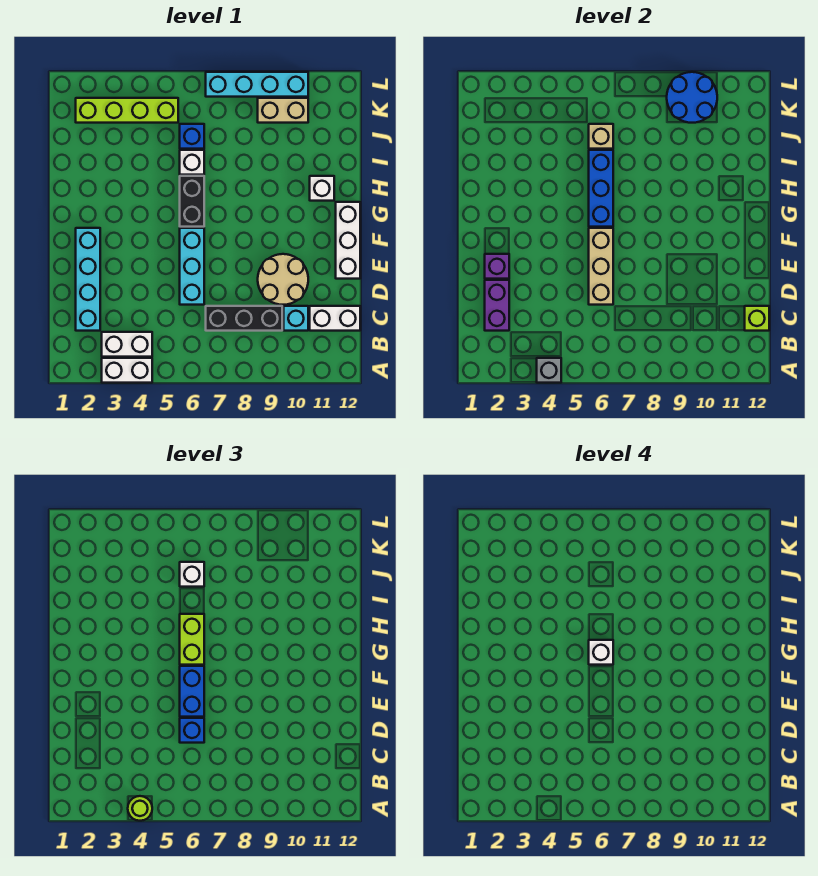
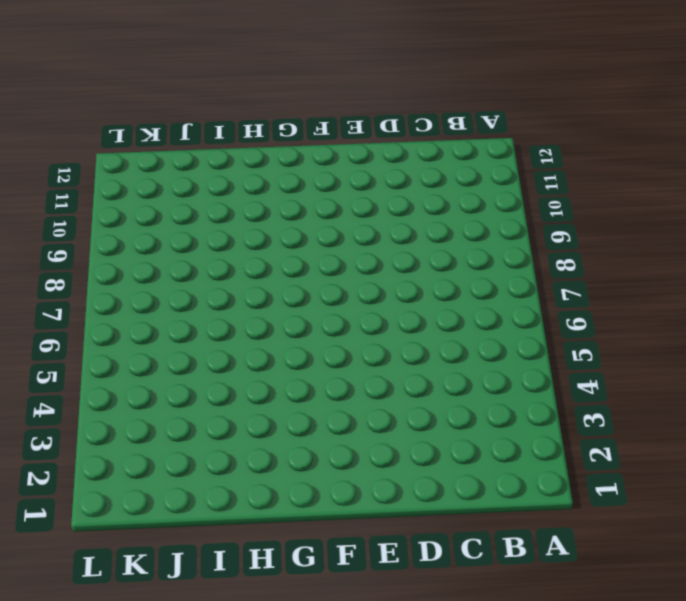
none -> white 1x2 brick [102,358,152,383]
none -> white 1x2 brick [102,332,152,357]
none -> cyan 1x4 brick [76,228,100,331]
none -> black 1x3 brick [206,306,282,331]

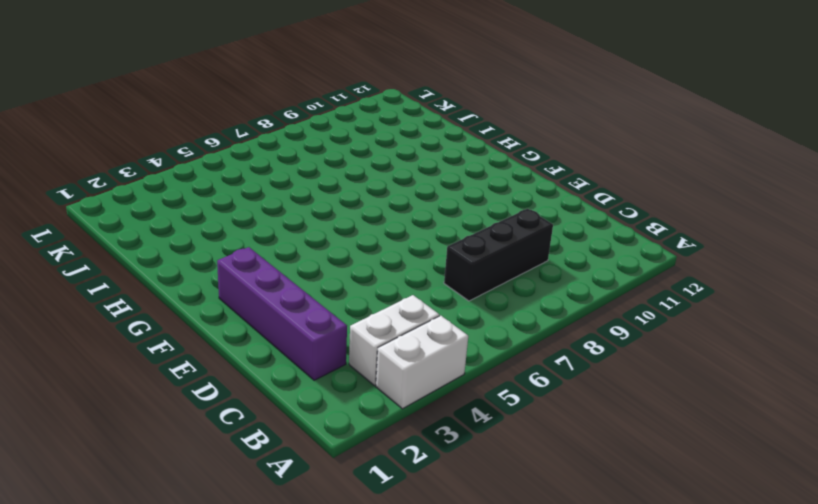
purple 1x4 brick [217,247,347,380] -> cyan 1x4 brick [76,228,100,331]
none -> cyan 1x1 brick [284,306,308,331]
none -> white 1x2 brick [310,306,360,331]
none -> cyan 1x3 brick [180,228,204,305]
none -> tan 2x2 round brick [258,254,308,305]

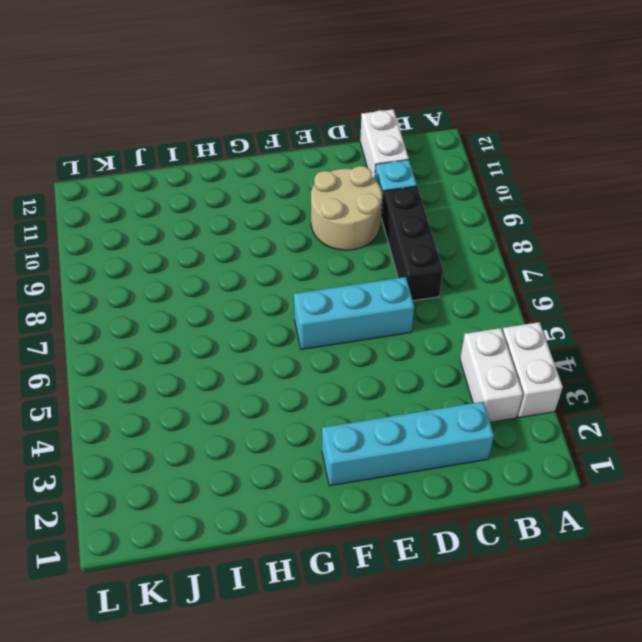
none -> white 1x3 brick [336,202,360,279]
none -> black 1x2 brick [180,176,204,227]
none -> white 1x1 brick [310,176,334,201]
none -> white 1x1 brick [180,150,204,175]

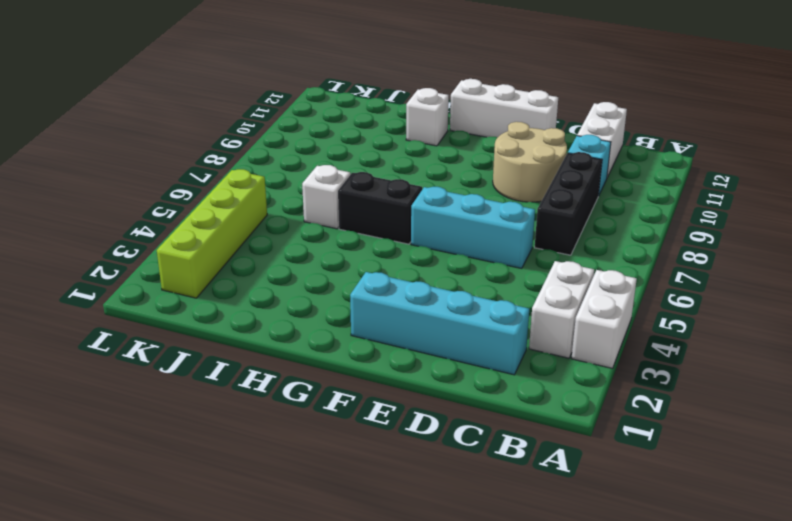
none -> blue 1x1 brick [180,124,204,149]
none -> tan 1x2 brick [258,98,308,123]
none -> cyan 1x4 brick [206,72,308,97]
none -> grey 1x1 brick [537,358,561,383]

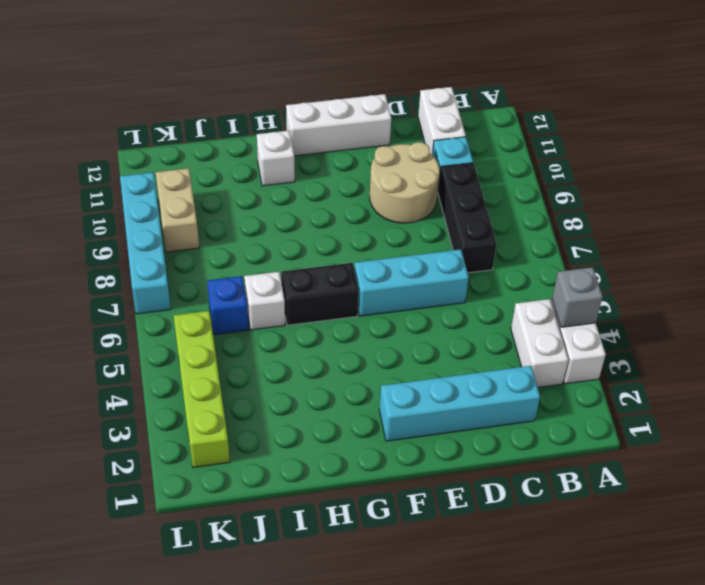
none -> purple 1x2 brick [485,280,509,331]
none -> lime 1x1 brick [745,306,769,331]
none -> tan 1x3 brick [589,228,613,305]
none -> purple 1x1 brick [485,254,509,279]

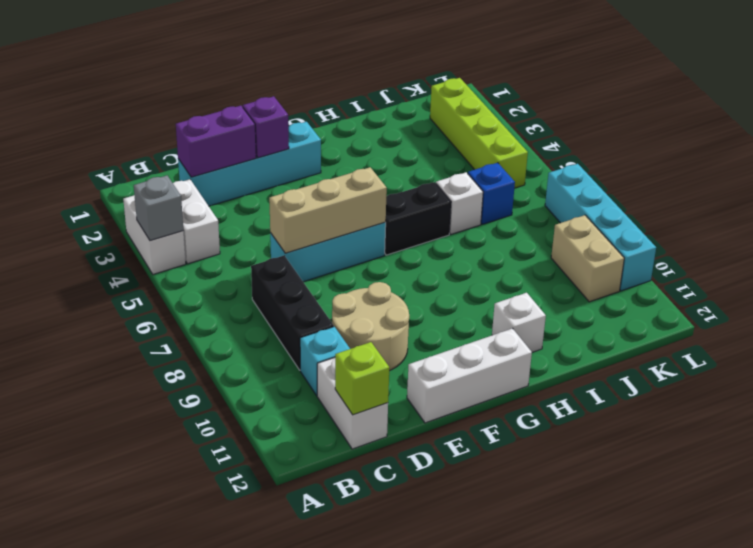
none -> blue 1x3 brick [589,150,613,227]
none -> tan 1x1 brick [589,124,613,149]
none -> blue 2x2 round brick [667,72,717,123]
none -> lime 1x1 round brick [128,796,152,821]

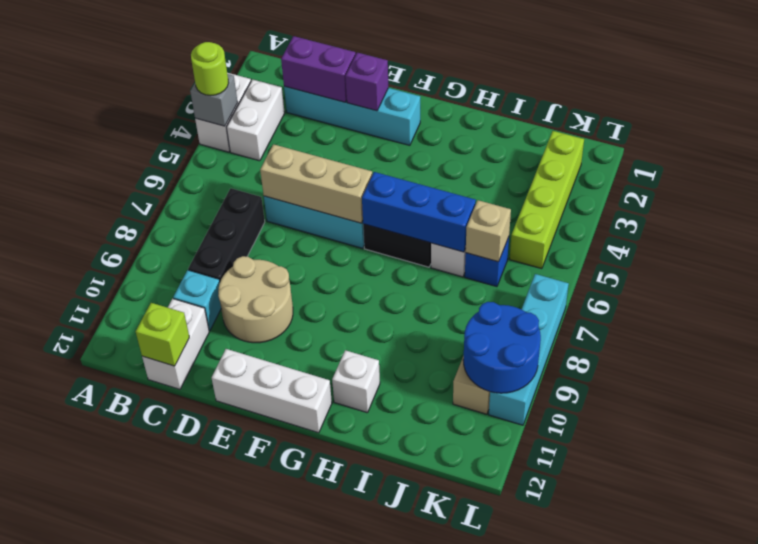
none -> blue 1x1 brick [180,718,204,743]
none -> blue 1x2 brick [180,666,204,717]
none -> lime 1x2 brick [180,614,204,665]
none -> white 1x1 brick [180,562,204,587]

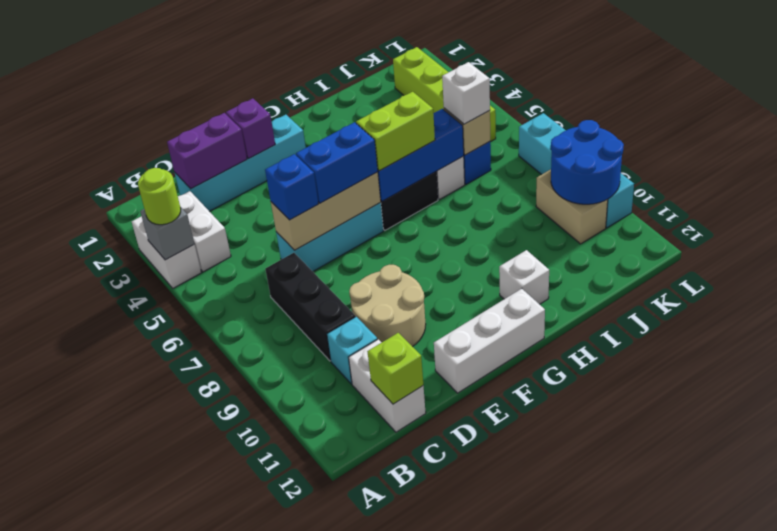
none -> white 1x1 brick [589,640,613,665]

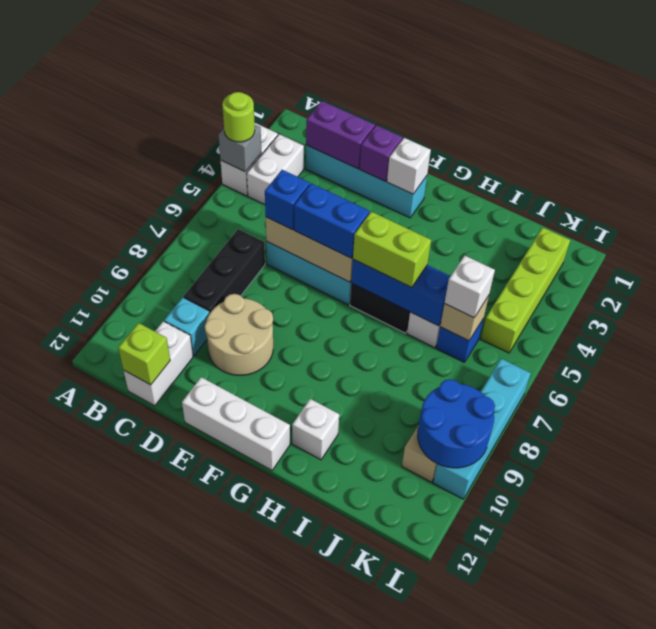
white 1x1 brick [387,138,431,194] -> white 1x1 brick moved to [589,640,613,665]

